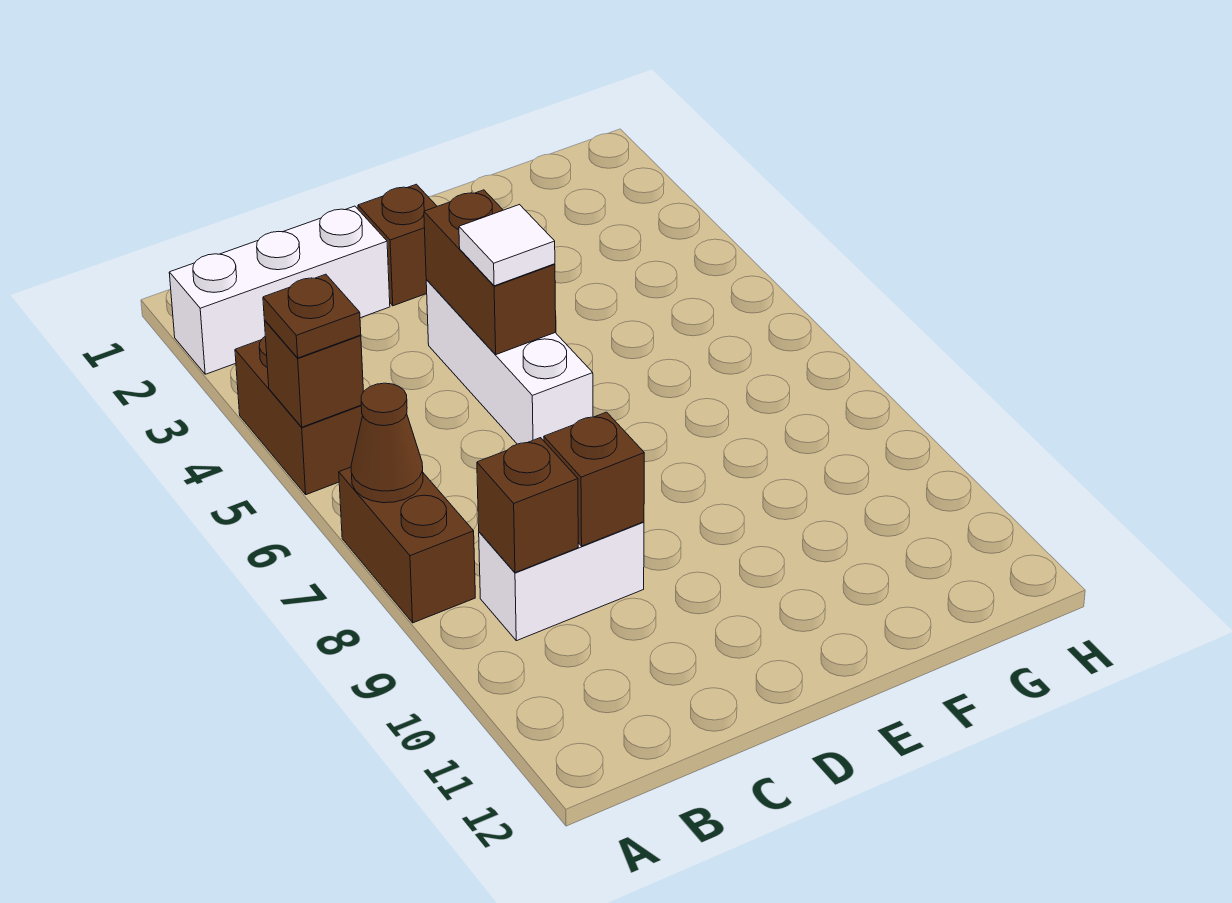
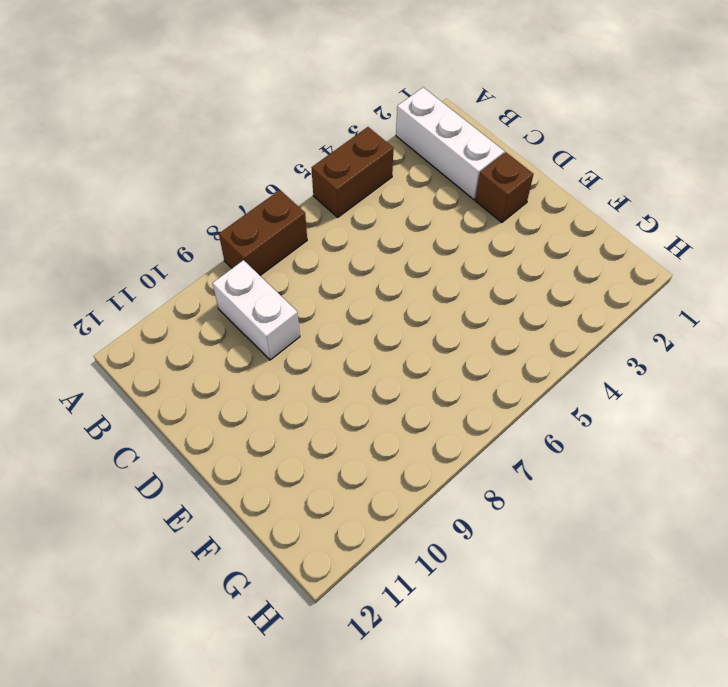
none -> white 1x3 brick [426,280,593,444]
none -> brown 1x1 brick [265,321,363,427]
none -> brown 1x1 cone [351,383,423,503]

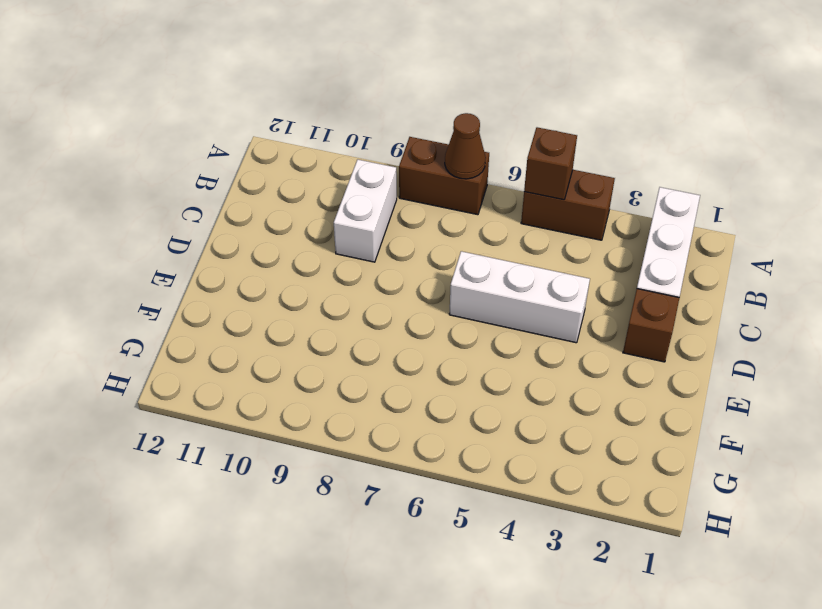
none -> brown 1x1 brick [477,438,578,573]
none -> brown 1x1 brick [544,412,644,546]
none -> brown 1x2 brick [424,190,556,355]

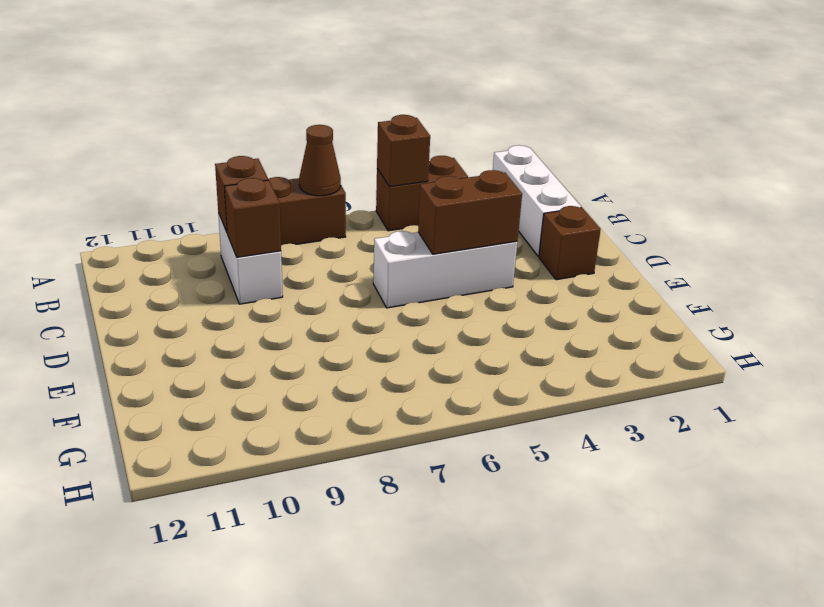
none -> brown 1x1 plate [263,274,361,358]
none -> white 1x1 tile [459,205,555,286]

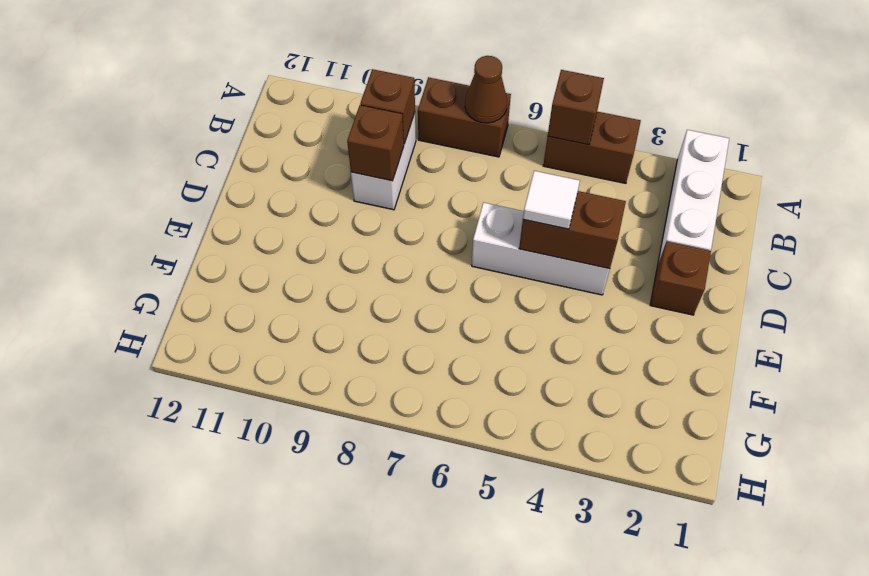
none -> brown 1x1 plate [263,274,361,358]

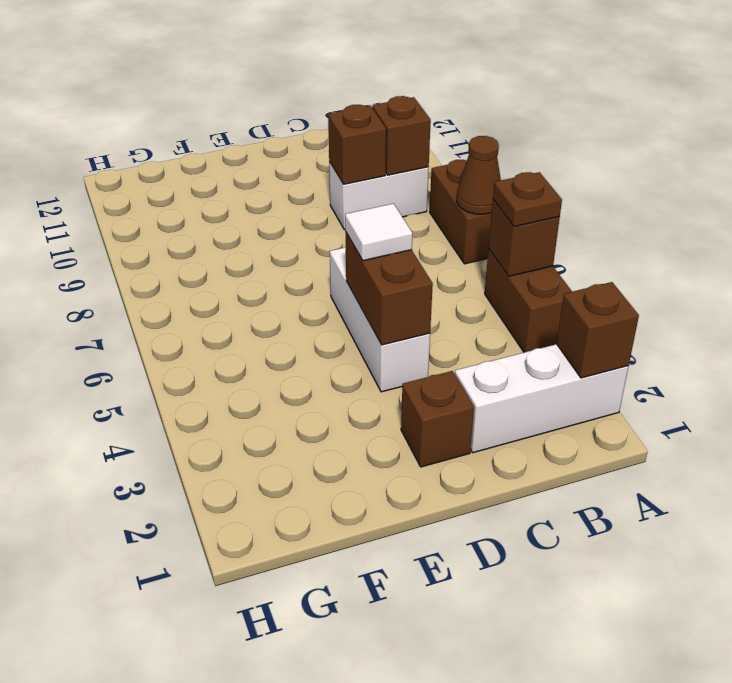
brown 1x1 brick [557,282,639,378] -> none

